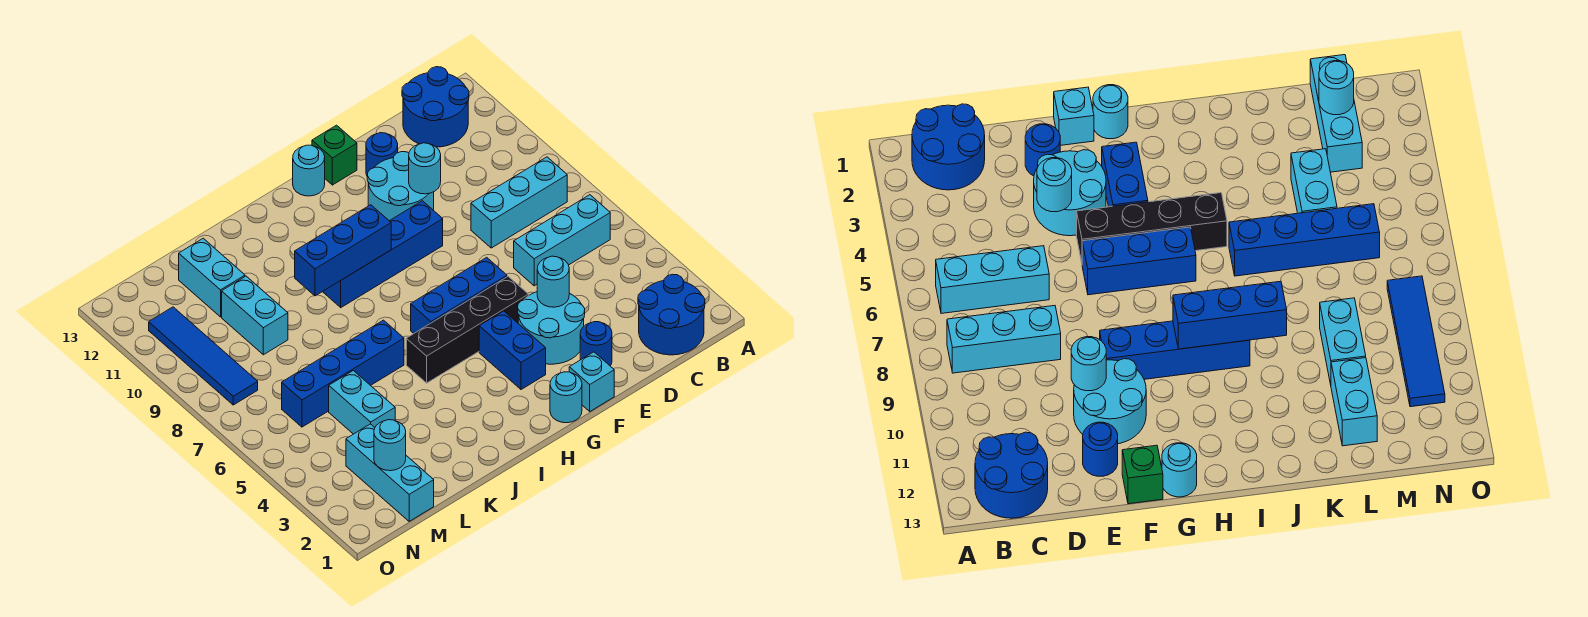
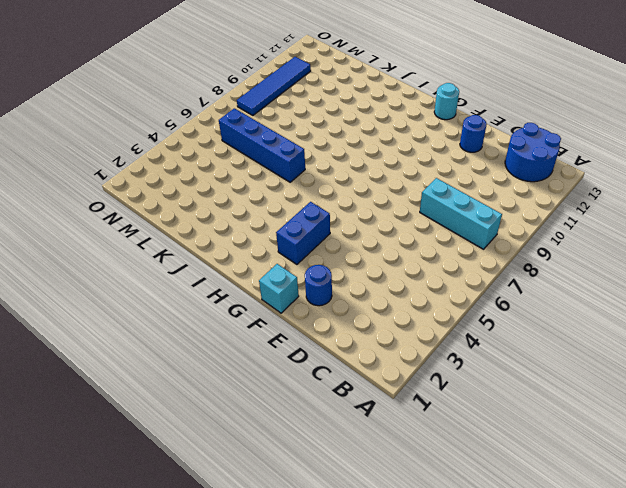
none -> blue 2x2 round brick [638,274,705,355]
none -> cyan 1x3 brick [514,195,610,286]
none -> cyan 2x2 round brick [518,292,585,364]

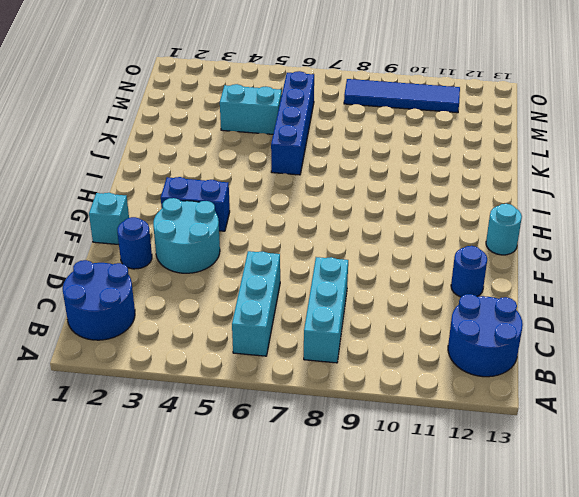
none -> cyan 2x2 round brick [367,152,434,221]
none -> black 1x4 brick [406,277,529,383]
none -> blue 1x3 brick [411,257,507,333]

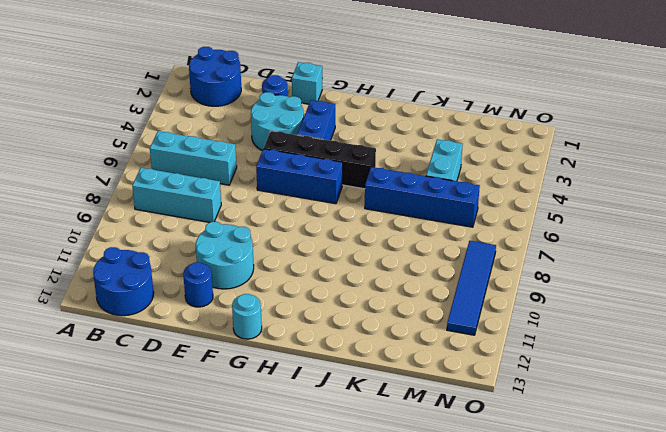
none -> blue 1x4 brick [323,201,443,308]
none -> green 1x1 brick [312,125,357,185]
none -> cyan 1x1 round brick [550,372,582,423]

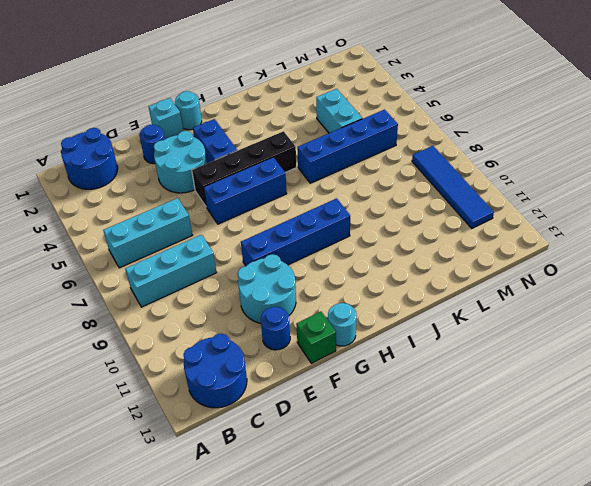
none -> cyan 1x2 brick [222,276,288,355]
none -> cyan 1x2 brick [179,238,245,317]
none -> cyan 1x3 brick [346,424,434,521]

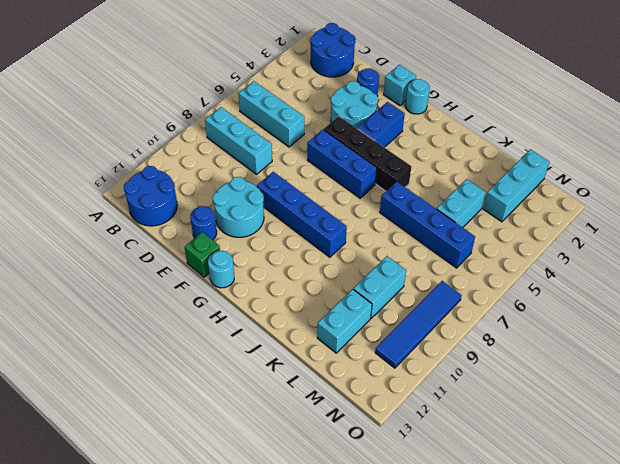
none -> cyan 1x1 round brick [537,256,569,307]
none -> cyan 1x1 round brick [409,143,441,194]
none -> blue 1x3 brick [295,205,391,296]

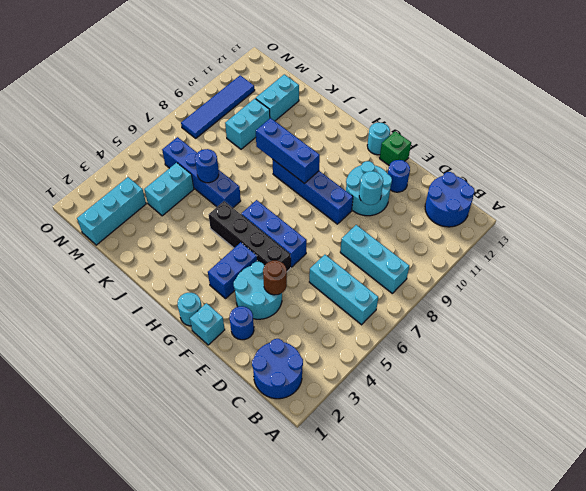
brown 1x1 round brick [263,261,287,295] -> cyan 1x1 round brick [537,256,569,307]
blue 1x1 round brick [195,149,219,183] -> none
none -> cyan 1x1 round brick [374,420,406,471]

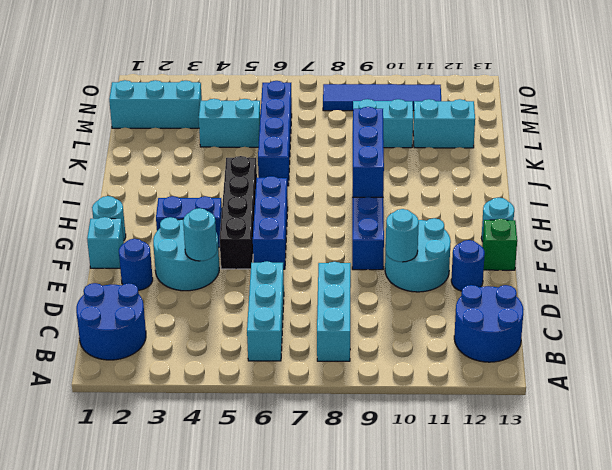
none -> cyan 1x1 round brick [374,420,406,471]

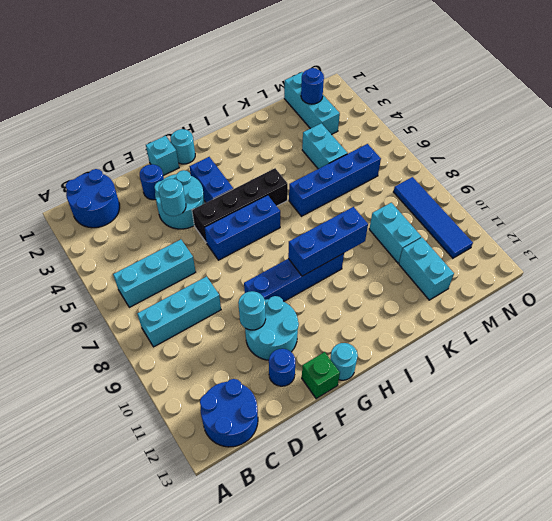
blue 1x1 round brick [301,68,324,104] -> cyan 1x1 round brick [374,420,406,471]

